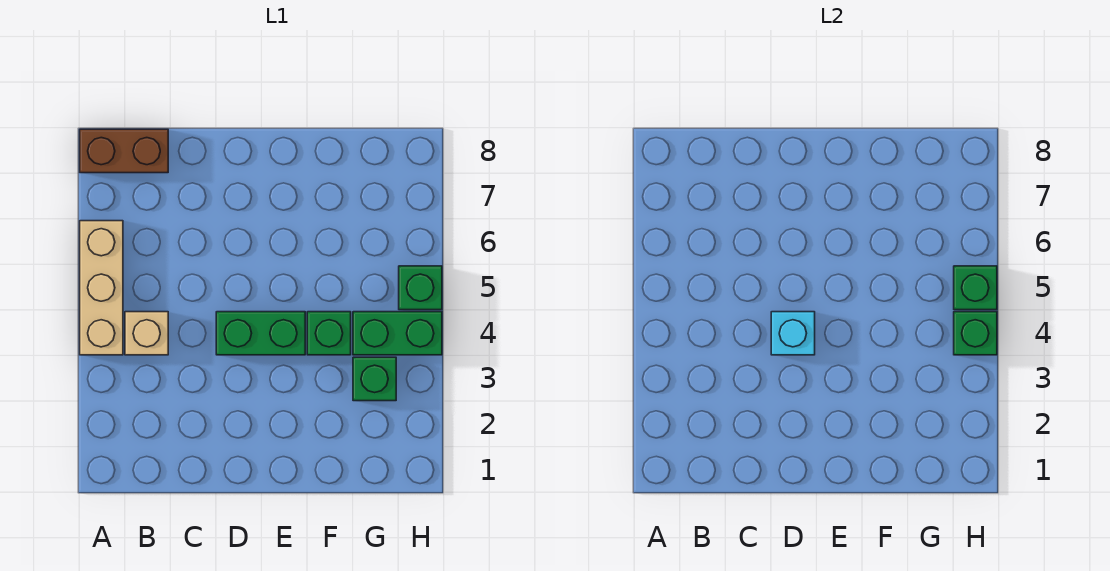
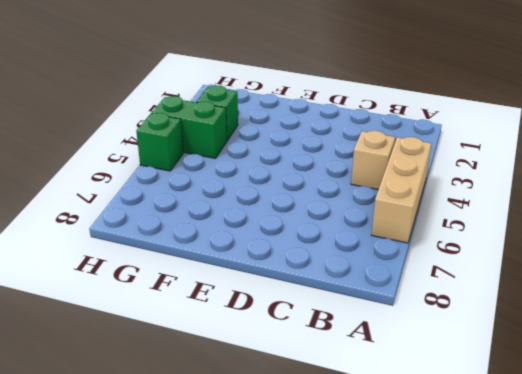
none -> brown 1x2 brick [80,129,168,173]
none -> green 1x2 brick [216,312,305,355]

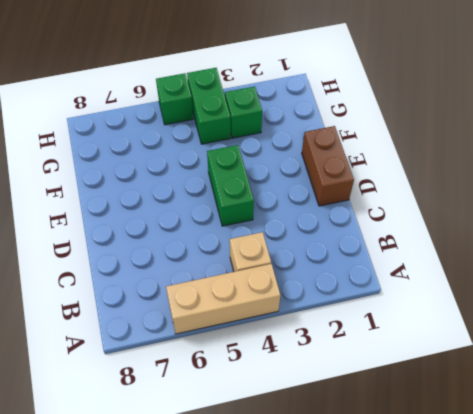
brown 1x2 brick [302,126,354,206] -> brown 1x2 brick moved to [80,129,168,173]
none -> green 1x1 brick [307,312,351,355]
none -> cyan 1x1 brick [771,312,815,355]

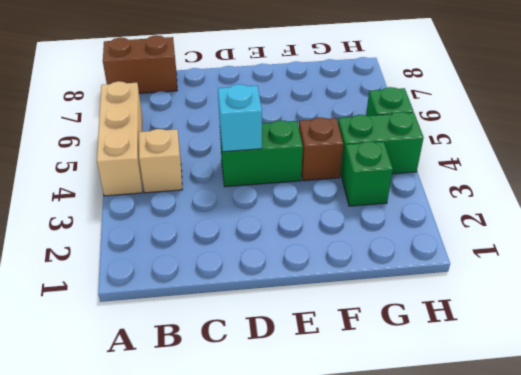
brown 1x1 brick [299,117,343,181] -> green 1x1 brick [307,312,351,355]
none -> green 1x1 brick [954,312,997,355]
none -> green 1x1 brick [954,266,997,310]

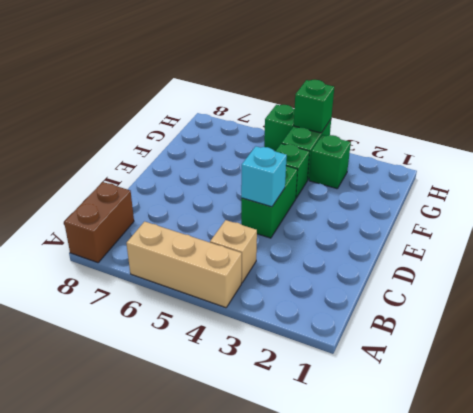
none -> green 1x1 brick [954,266,997,310]

